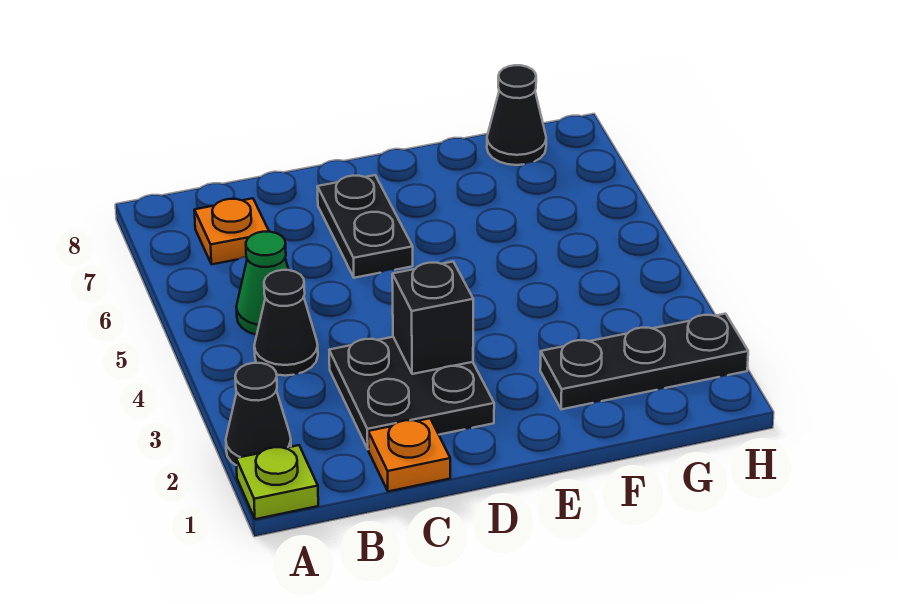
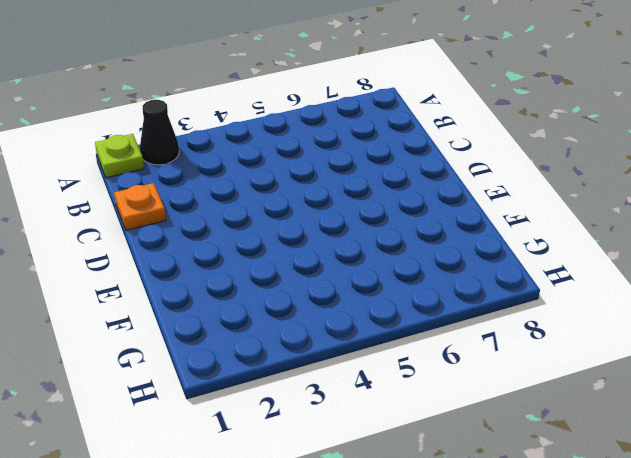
none -> black 1x1 cone [254,270,318,376]
none -> green 1x1 cone [236,232,289,335]

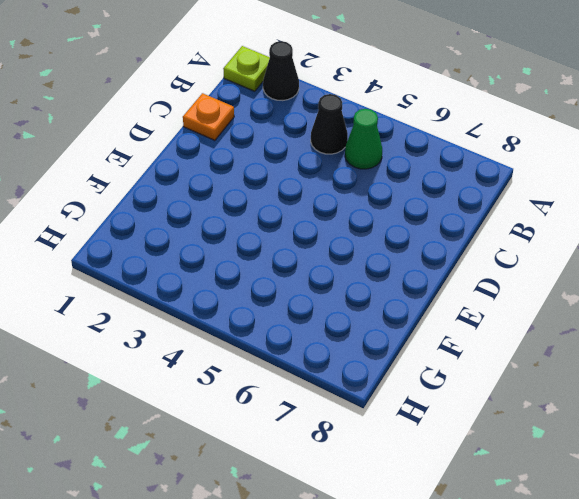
none -> orange 1x1 plate [194,198,269,264]
none -> black 2x2 plate [329,337,494,449]

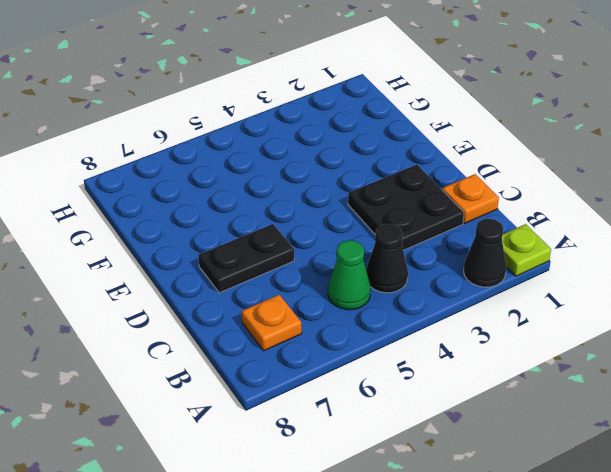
none -> black 1x3 plate [540,314,748,409]
none -> black 1x1 cone [487,65,546,165]

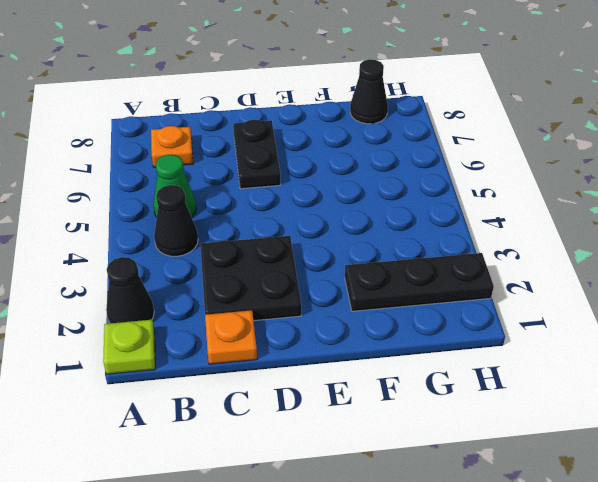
none -> black 1x1 brick [392,262,473,374]

